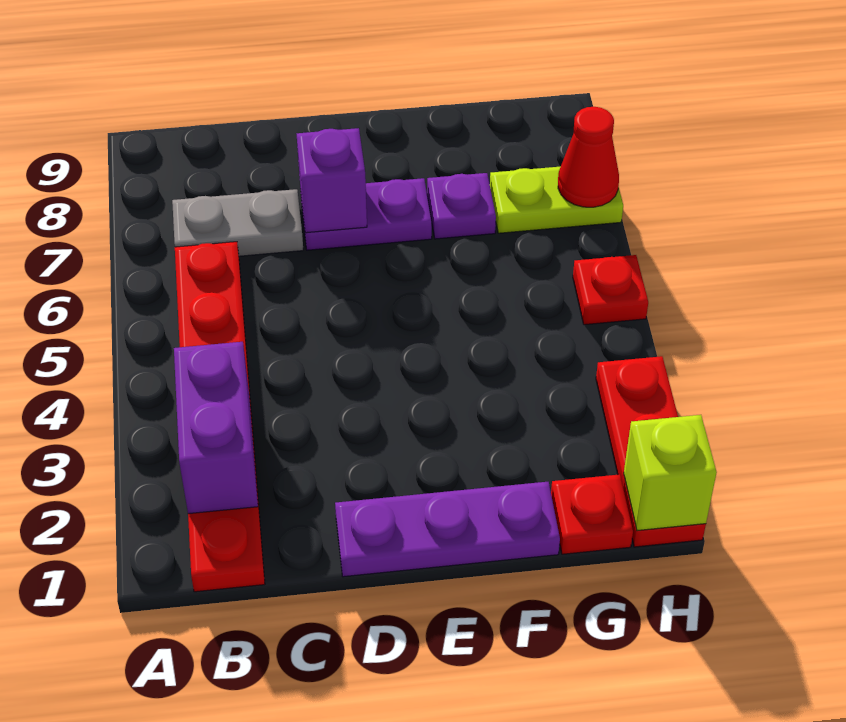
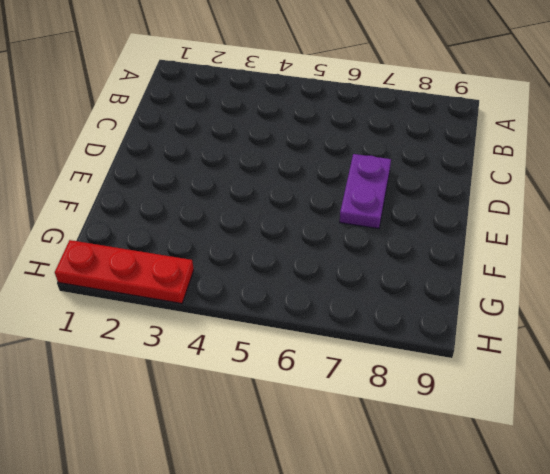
none -> red 1x6 plate [175,242,265,592]
none -> grey 1x2 plate [172,189,303,256]
none -> purple 1x3 plate [335,482,560,577]

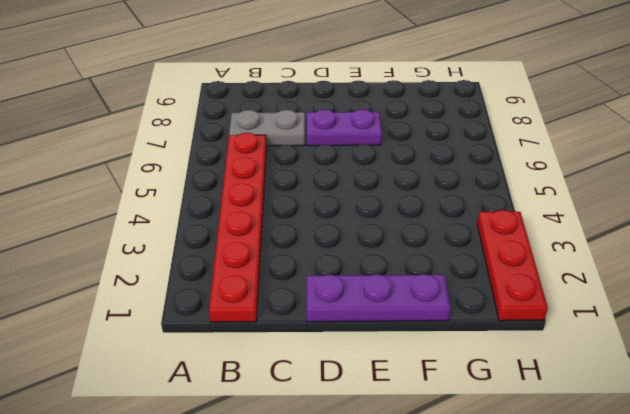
none -> purple 1x1 plate [427,173,496,239]
none -> red 1x1 plate [551,474,633,554]
none -> lime 1x2 plate [490,167,623,233]

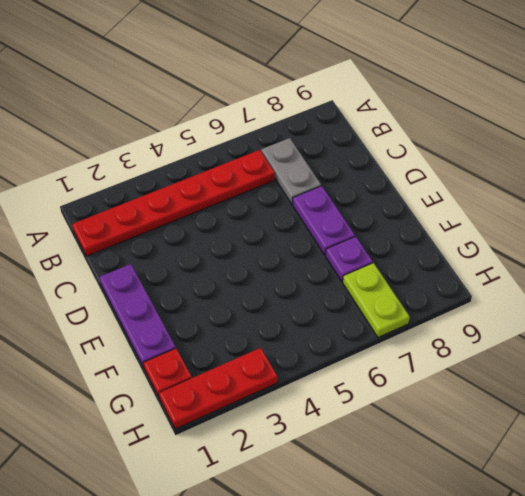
none -> red 1x1 plate [573,255,648,325]
none -> purple 1x2 brick [174,342,258,514]
none -> purple 1x1 brick [297,128,367,233]

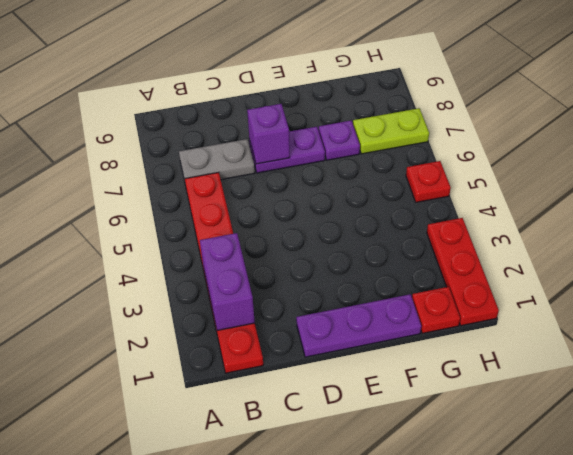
none -> lime 1x1 brick [624,415,717,531]
none -> red 1x1 cone [558,107,619,207]

